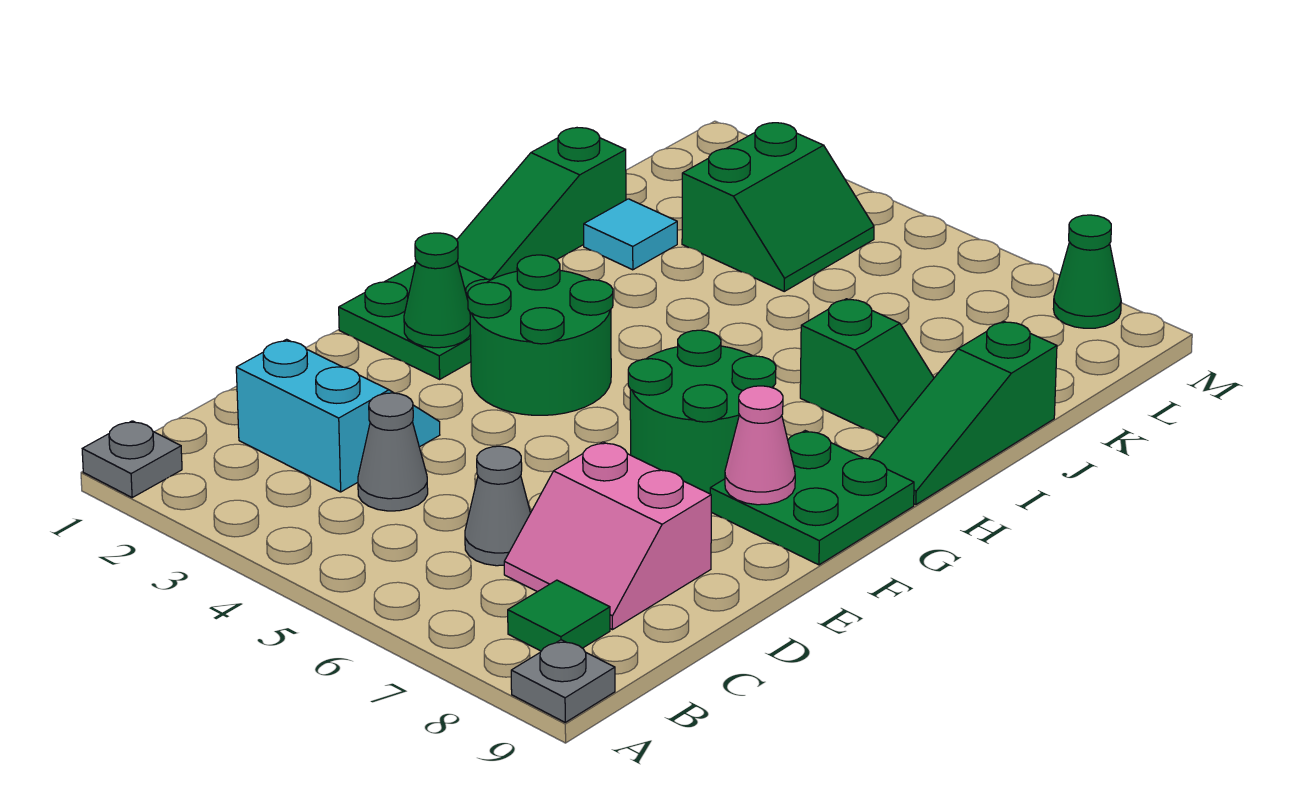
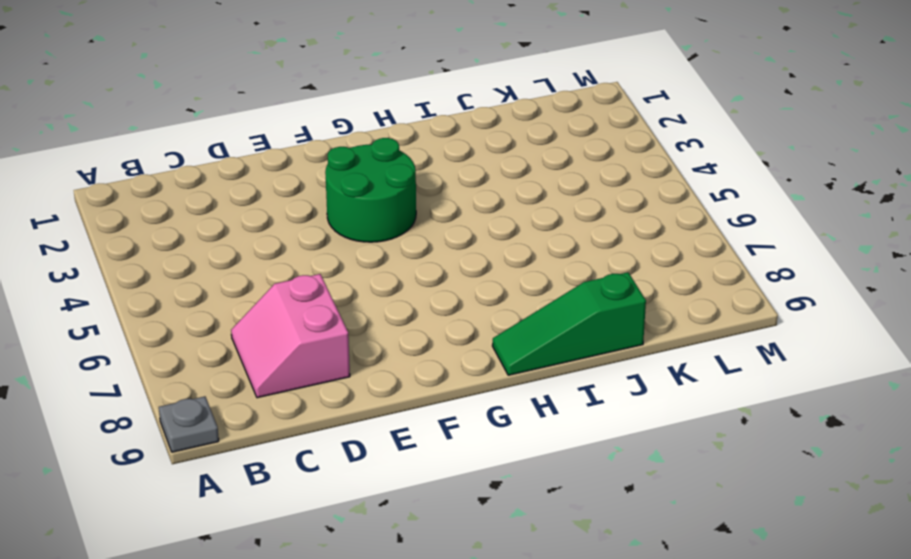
none -> grey 1x1 plate [82,421,182,497]
none -> green 1x1 tile [508,580,610,651]
none -> cyan 2x2 slope [236,339,440,492]

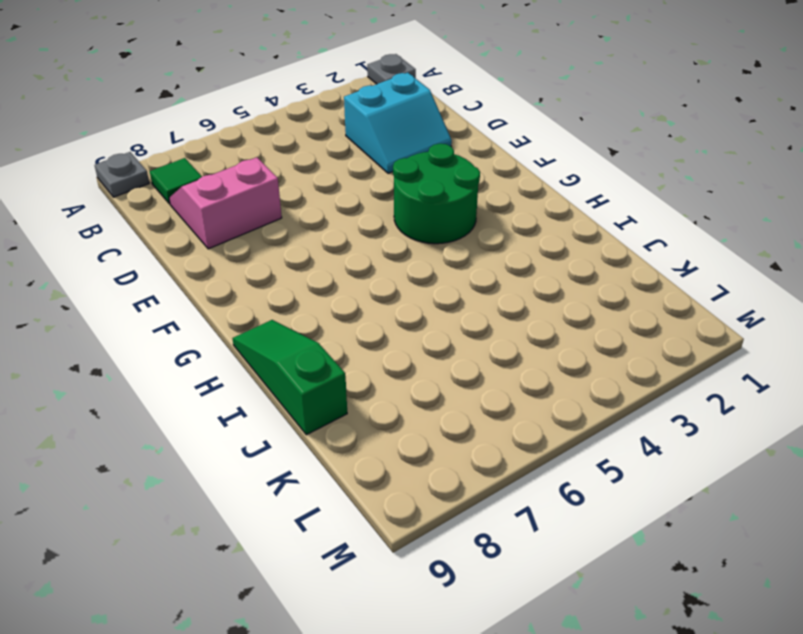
none -> grey 1x1 cone [358,393,428,511]
none -> grey 1x1 cone [465,446,530,566]
none -> green 2x2 plate [339,262,491,379]

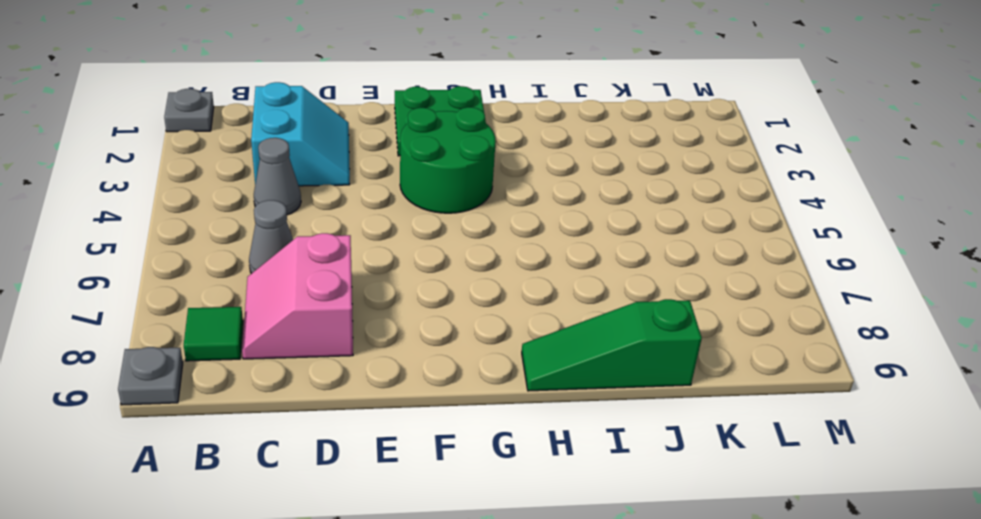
none -> green 2x2 round brick [628,330,776,494]
none -> green 2x2 plate [710,431,914,565]
none -> green 1x3 slope [457,128,626,280]

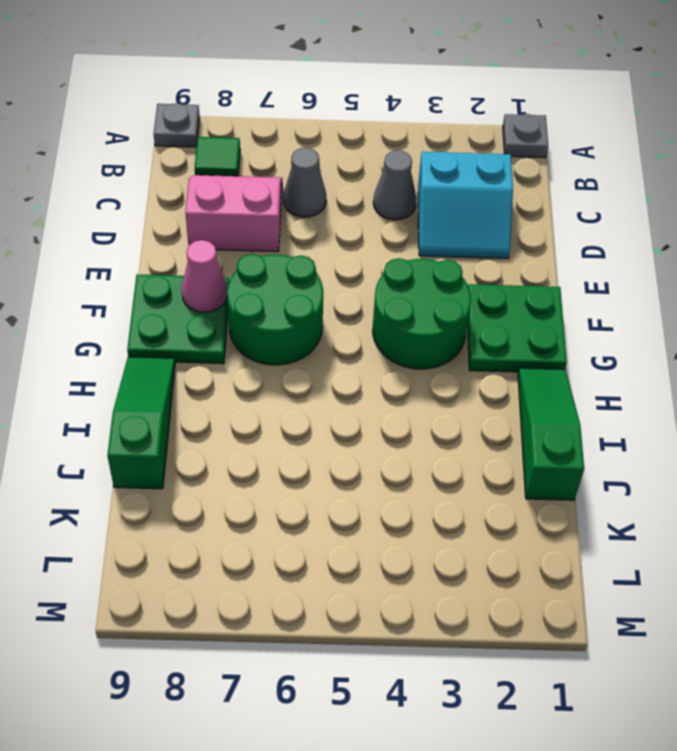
none -> green 1x2 slope [800,299,934,438]
none -> cyan 1x1 tile [584,199,677,270]
none -> green 2x2 slope [682,123,874,291]

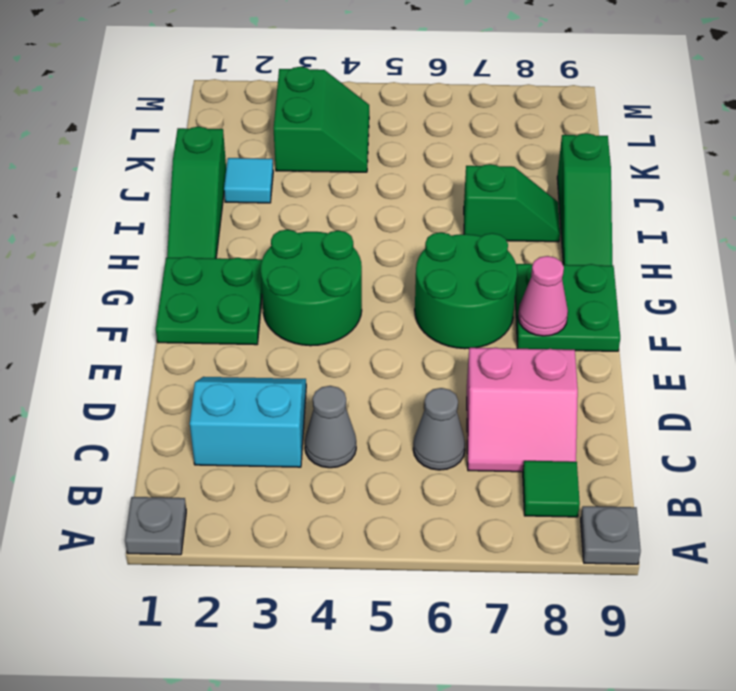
none -> green 1x1 cone [1053,215,1121,328]
none -> green 1x1 cone [404,233,470,348]

